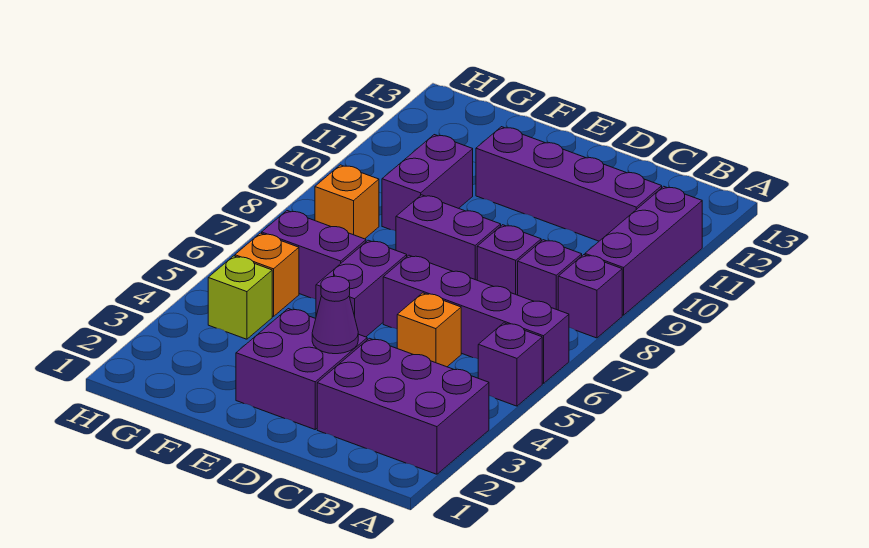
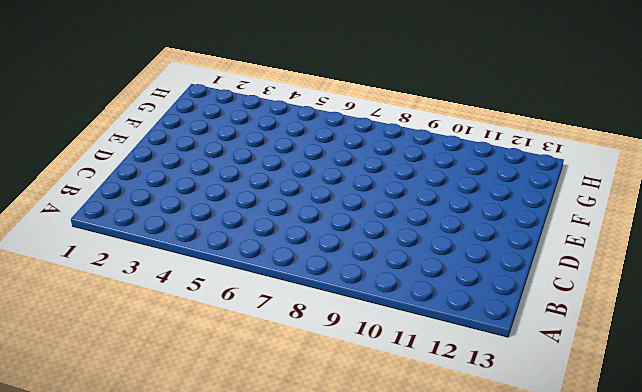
none -> purple 2x3 brick [317,338,489,474]
none -> purple 1x1 brick [478,323,542,406]
none -> purple 1x4 brick [383,255,569,383]

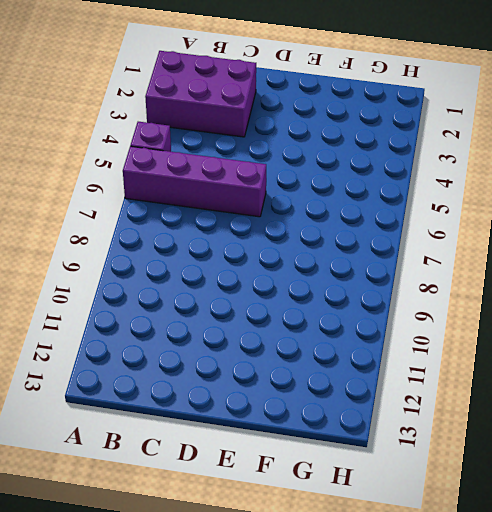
none -> purple 1x1 brick [558,255,622,338]
none -> purple 1x3 brick [585,186,702,315]
none -> purple 1x1 brick [518,240,582,310]

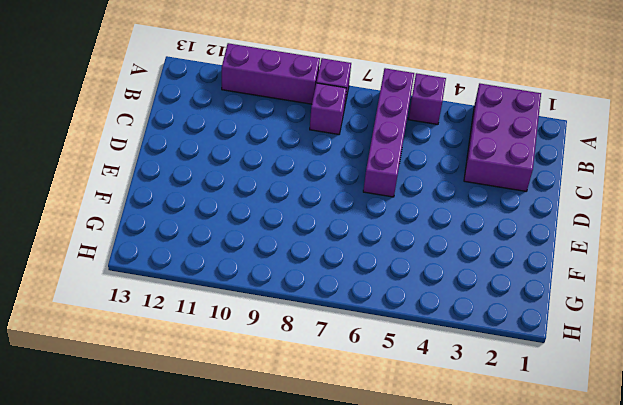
none -> purple 1x4 brick [476,127,662,241]
none -> orange 1x1 brick [397,293,461,367]
none -> purple 1x1 brick [477,225,541,295]

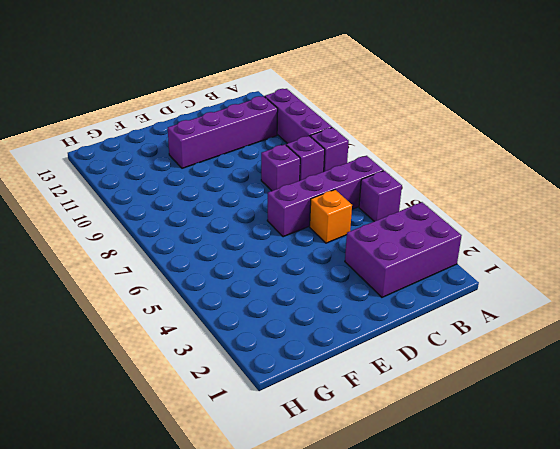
none -> purple 2x2 brick [236,309,367,429]
none -> purple 1x2 brick [396,195,501,280]
none -> purple 1x2 brick [316,240,407,337]

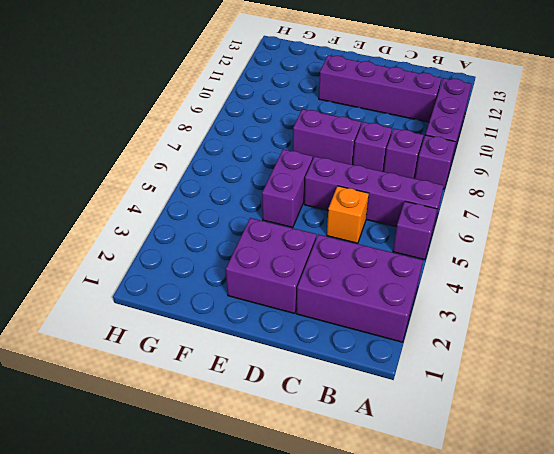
none -> purple 1x2 brick [262,211,366,299]
none -> purple 1x2 brick [382,135,473,231]
none -> lime 1x1 brick [208,256,272,339]

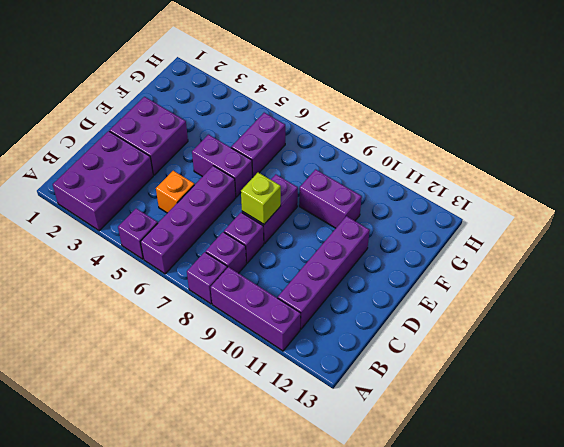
lime 1x1 brick [241,172,281,224] -> lime 1x1 brick moved to [208,256,272,339]
none -> orange 1x1 brick [235,233,299,317]
none -> orange 1x1 brick [315,165,379,239]
none -> purple 1x1 cone [312,276,358,354]

